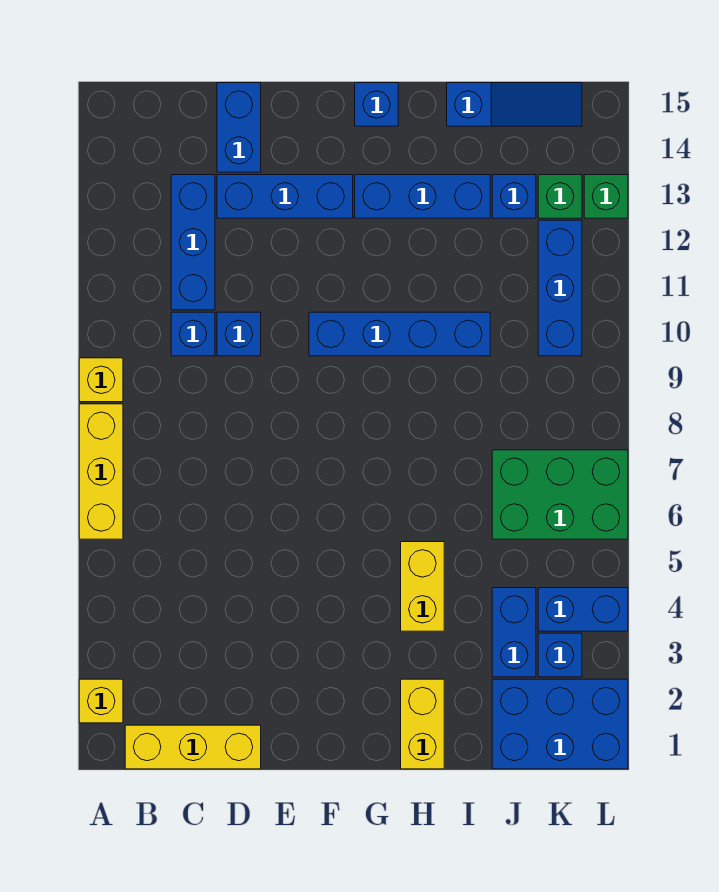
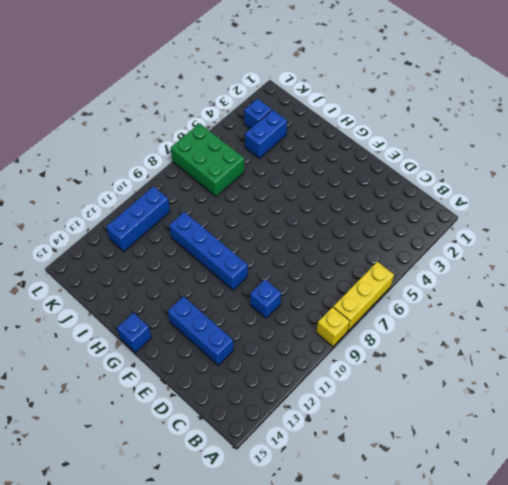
none -> yellow 1x1 brick [79,679,123,723]
none -> yellow 1x3 brick [125,725,261,769]
none -> blue 1x1 brick [171,312,215,356]

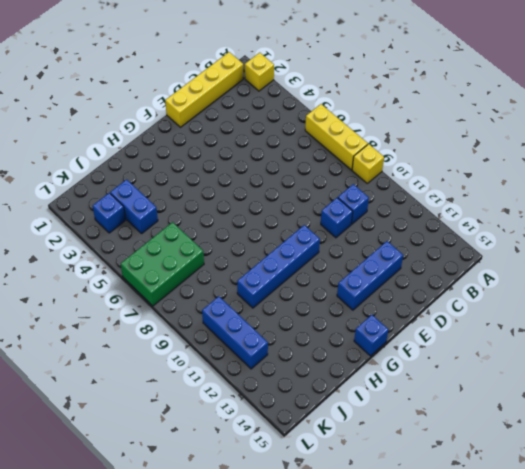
yellow 1x4 brick [165,52,243,127] -> yellow 1x3 brick [125,725,261,769]
none -> blue 1x3 brick [171,175,215,310]
none -> blue 1x2 brick [217,83,261,172]
none -> blue 1x3 brick [355,175,490,218]

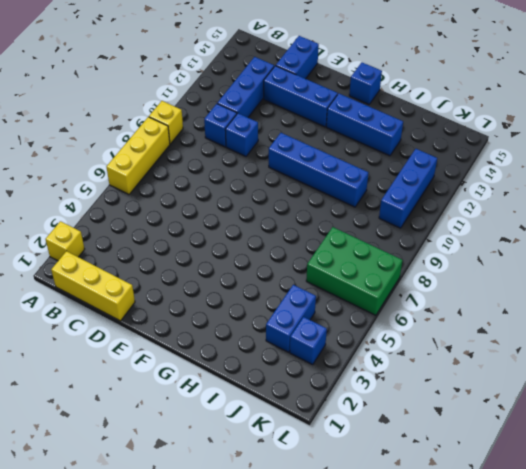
none -> yellow 1x2 brick [401,679,444,769]
none -> yellow 1x2 brick [401,542,444,631]
none -> blue 1x3 slope [447,83,582,126]

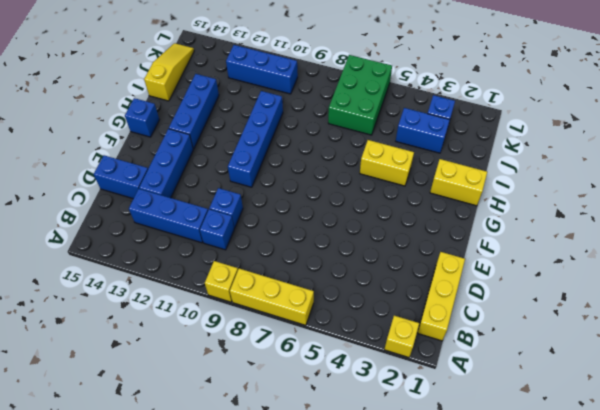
yellow 1x3 slope [144,43,194,101] -> blue 1x3 slope [447,83,582,126]
none -> blue 2x3 brick [492,679,628,769]
none -> blue 1x1 brick [492,175,536,218]
none -> blue 1x2 brick [538,588,628,631]

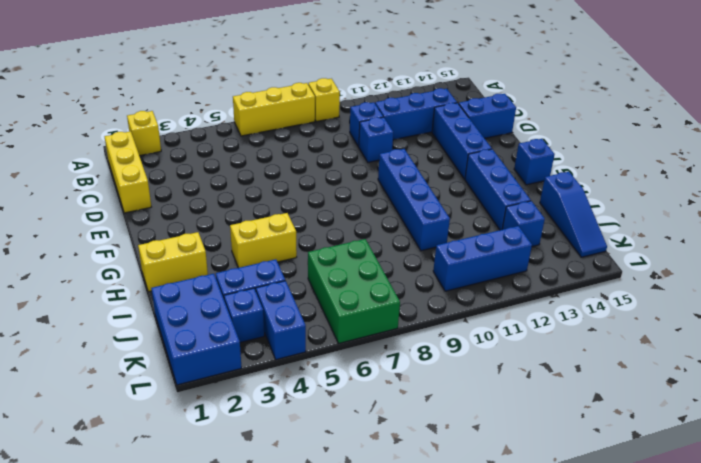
none -> green 1x1 brick [538,175,582,218]
none -> green 1x1 brick [584,175,628,218]

